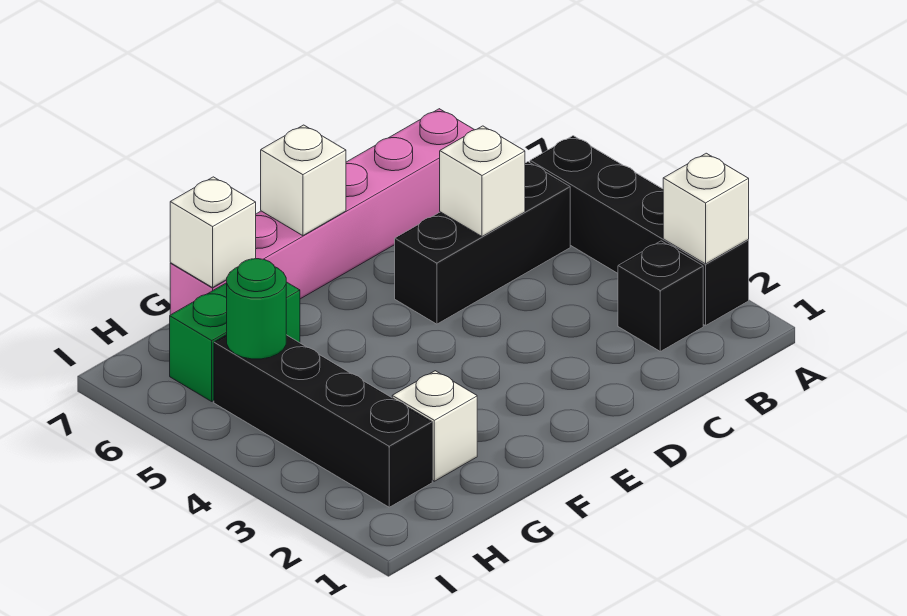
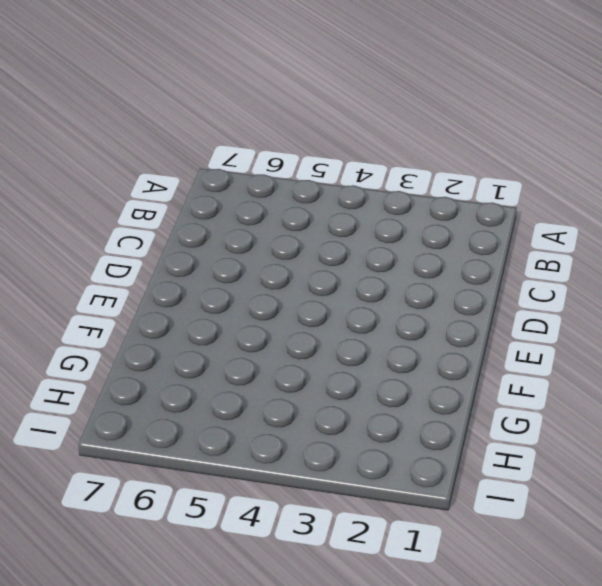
none -> black 1x4 brick [530,136,749,326]
none -> black 1x1 brick [618,241,703,351]
none -> black 1x3 brick [395,162,570,324]

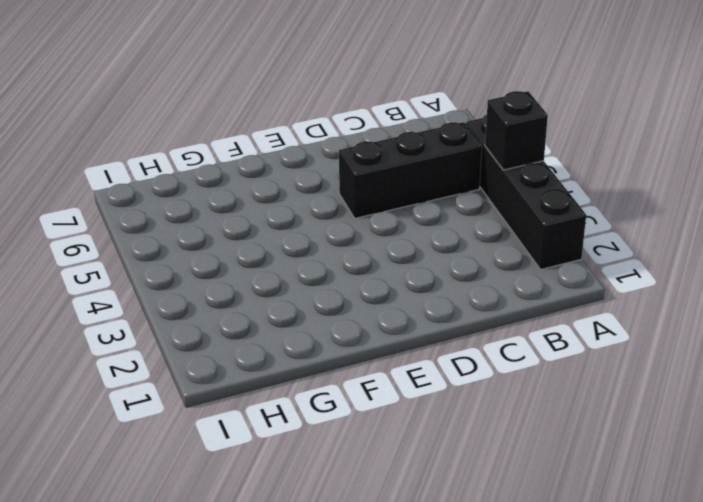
black 1x1 brick [485,91,548,170] -> black 1x1 brick moved to [618,241,703,351]
none -> pink 1x6 brick [170,109,474,315]
none -> white 1x1 brick [392,371,477,481]
none -> green 1x2 brick [170,282,300,401]

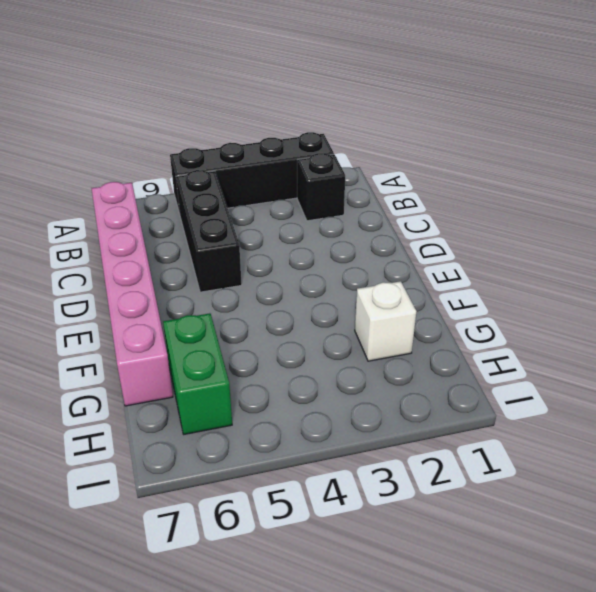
none -> black 1x4 brick [214,335,432,507]
none -> white 1x1 brick [663,153,749,264]
none -> white 1x1 brick [440,126,525,236]

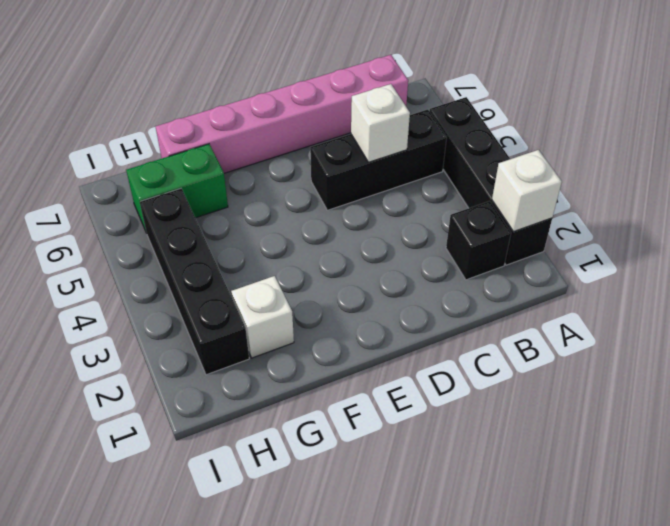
none -> white 1x1 brick [261,125,346,236]
none -> white 1x1 brick [170,177,256,288]
none -> green 1x1 round brick [227,259,286,359]

